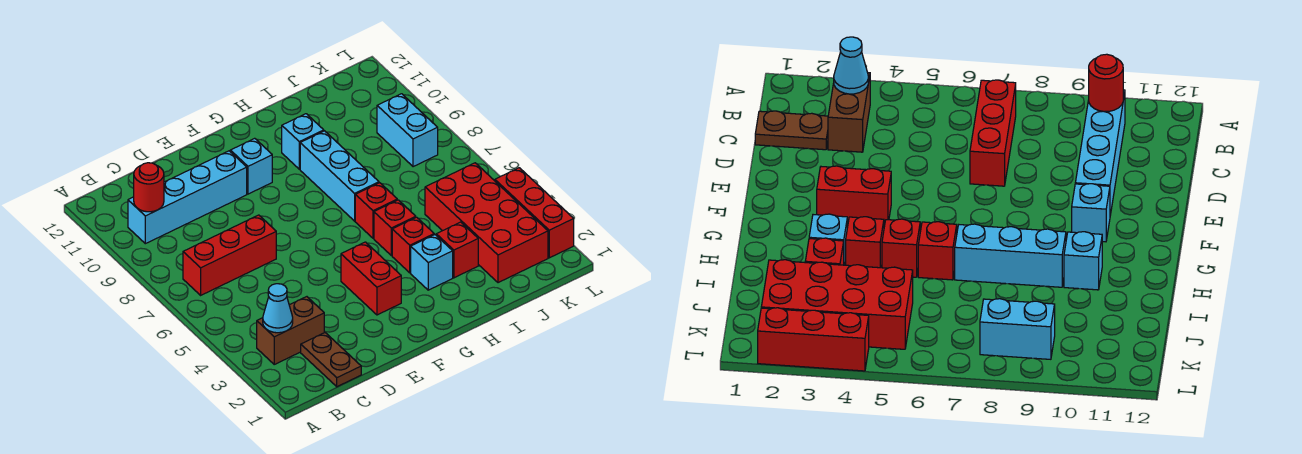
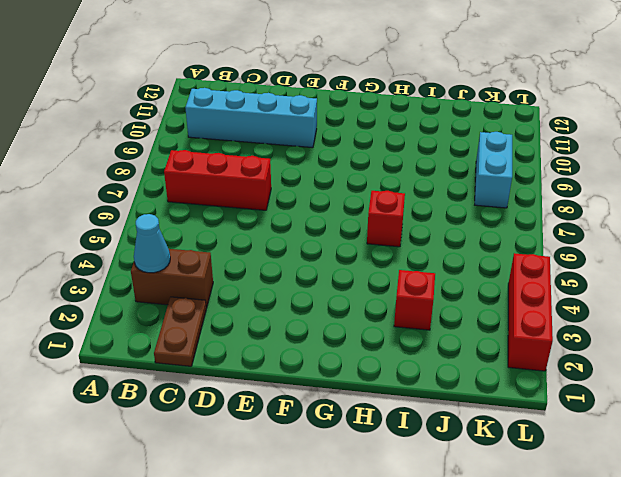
none -> red 1x2 brick [341,242,401,315]
none -> cyan 1x1 brick [230,138,272,194]
none -> cyan 1x1 brick [411,235,453,290]

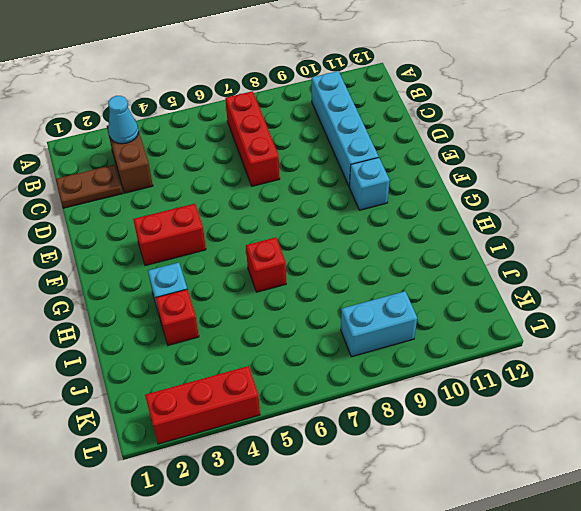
none -> red 1x1 brick [392,217,434,273]
none -> red 1x1 brick [374,200,416,256]
none -> cyan 1x3 brick [300,131,379,221]

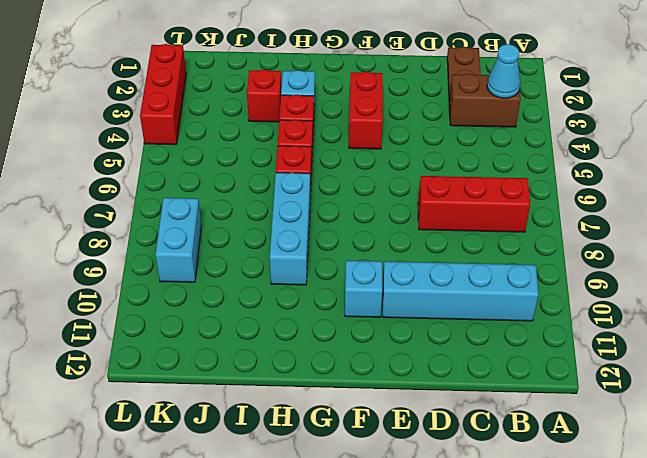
none -> cyan 1x1 brick [282,114,324,169]
none -> red 2x4 brick [425,163,548,283]
none -> red 1x1 round brick [134,163,164,212]

